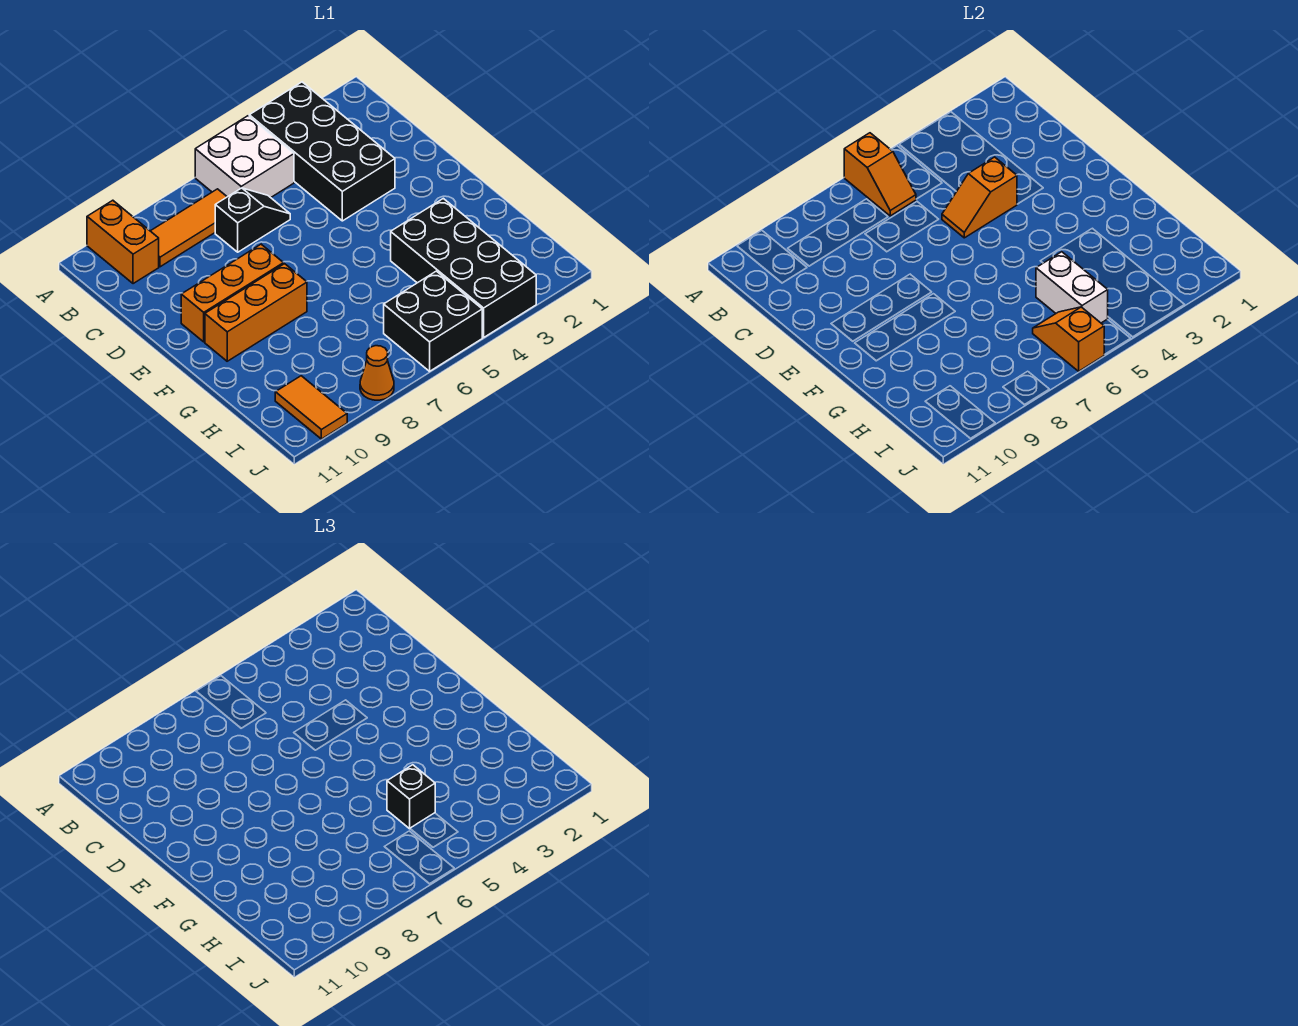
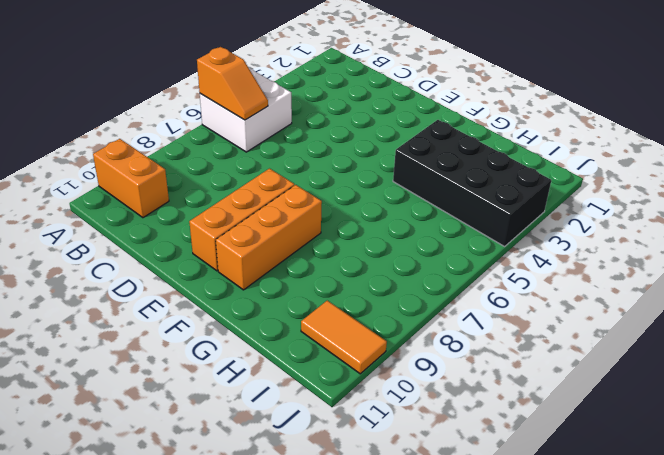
none -> black 2x4 brick [249,82,395,221]
none -> orange 1x3 tile [151,189,227,267]
none -> black 1x2 slope [215,188,290,252]

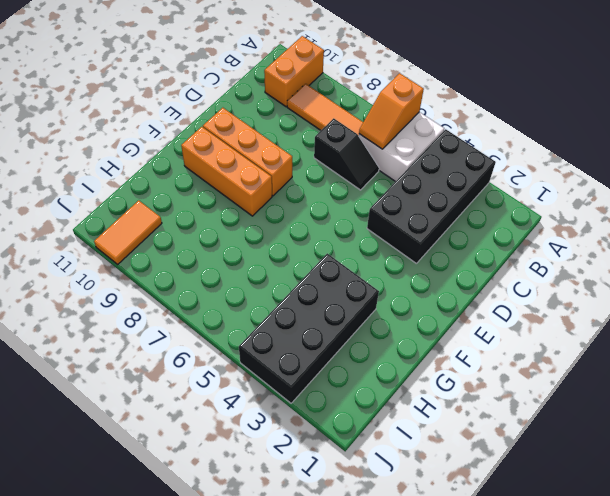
none -> black 2x2 brick [384,271,482,371]
none -> orange 1x1 cone [360,346,394,400]
none -> orange 1x2 slope [942,157,1017,238]

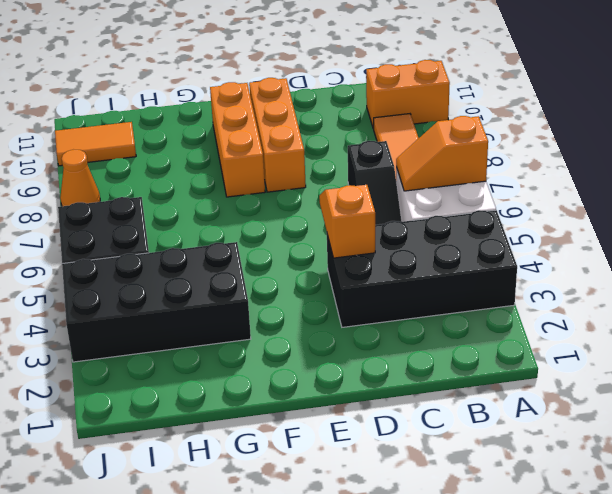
none -> white 1x2 brick [1036,252,1108,323]
none -> orange 1x2 slope [1033,307,1104,371]
none -> black 1x1 brick [387,765,435,829]

